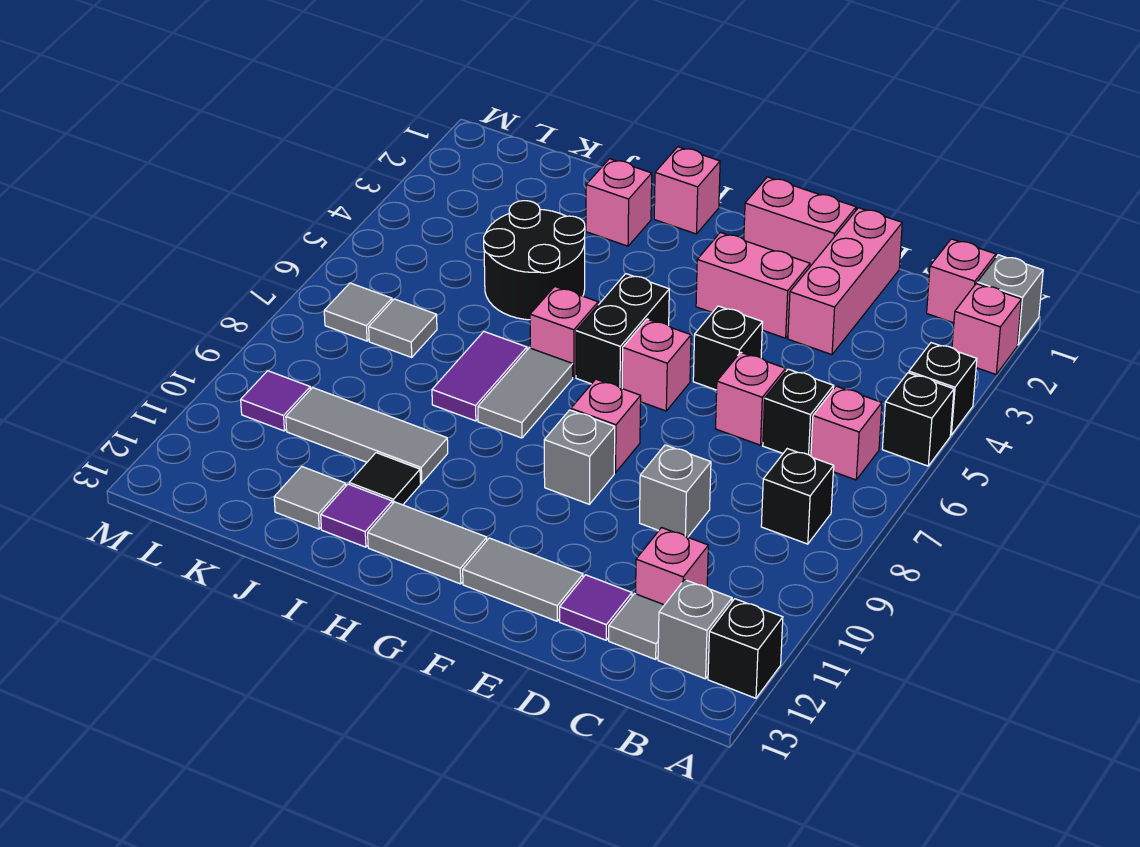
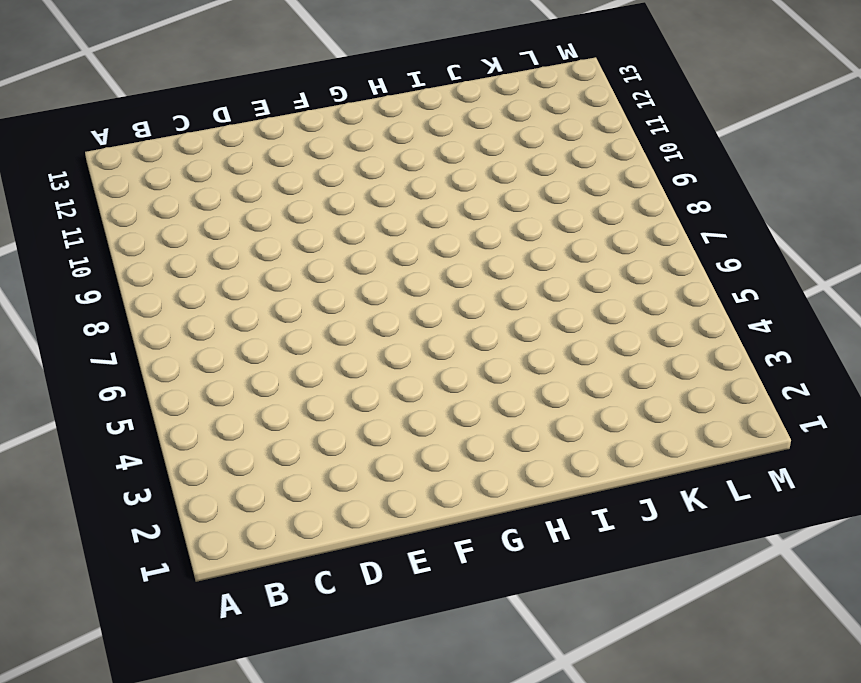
none -> grey 1x1 brick [977,255,1043,345]
none -> pink 1x1 brick [952,284,1021,374]
none -> black 1x1 brick [909,343,977,435]
none -> black 1x1 brick [882,373,954,466]

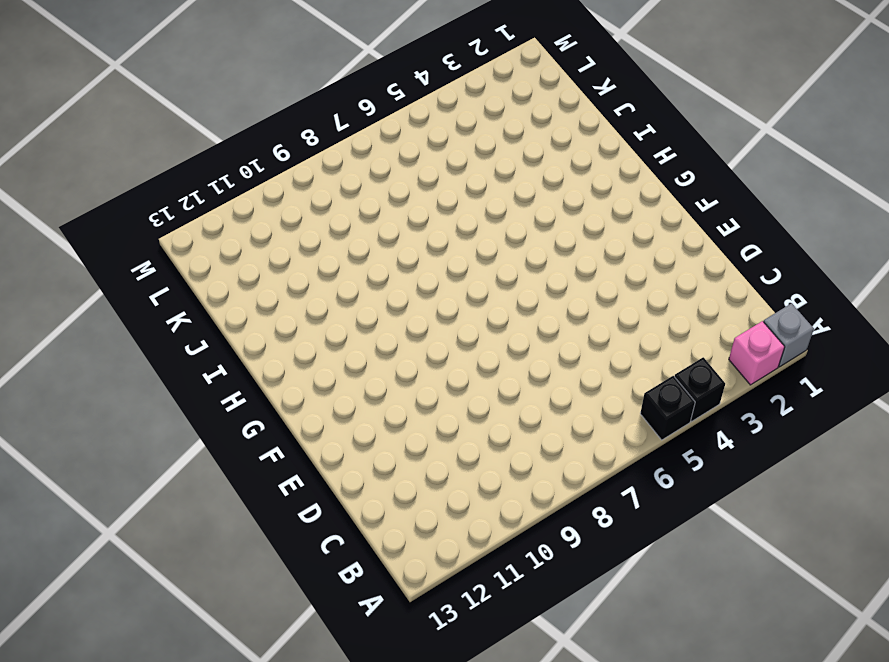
none -> black 1x1 brick [708,599,783,698]
none -> pink 1x1 brick [927,239,996,323]
none -> pink 1x1 brick [811,386,882,480]
none -> black 1x1 brick [761,449,834,544]

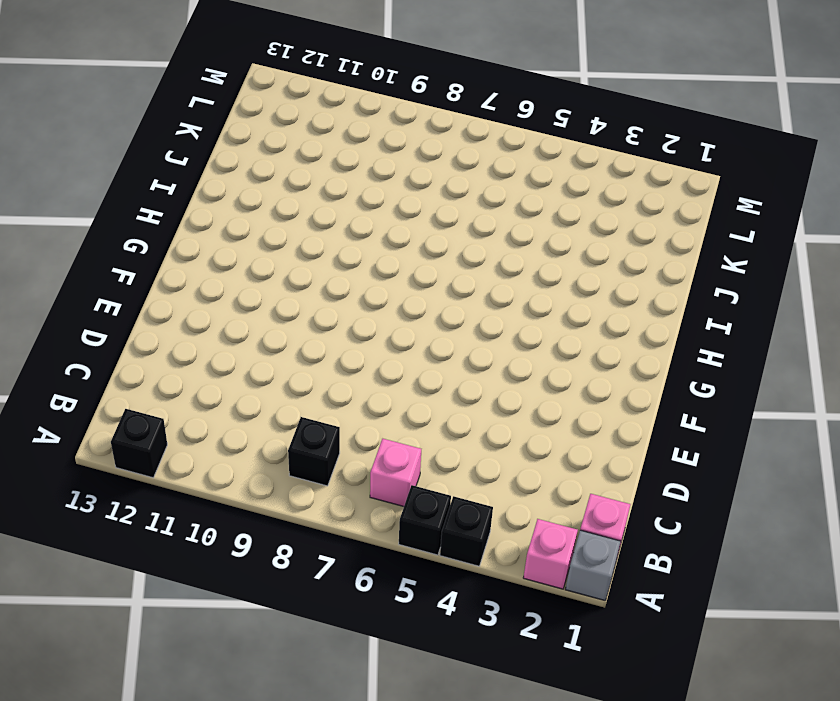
none -> grey 1x1 brick [658,580,732,679]
none -> black 1x1 brick [763,369,834,456]
none -> pink 1x1 brick [636,528,708,605]
none -> grey 1x1 tile [609,594,664,659]

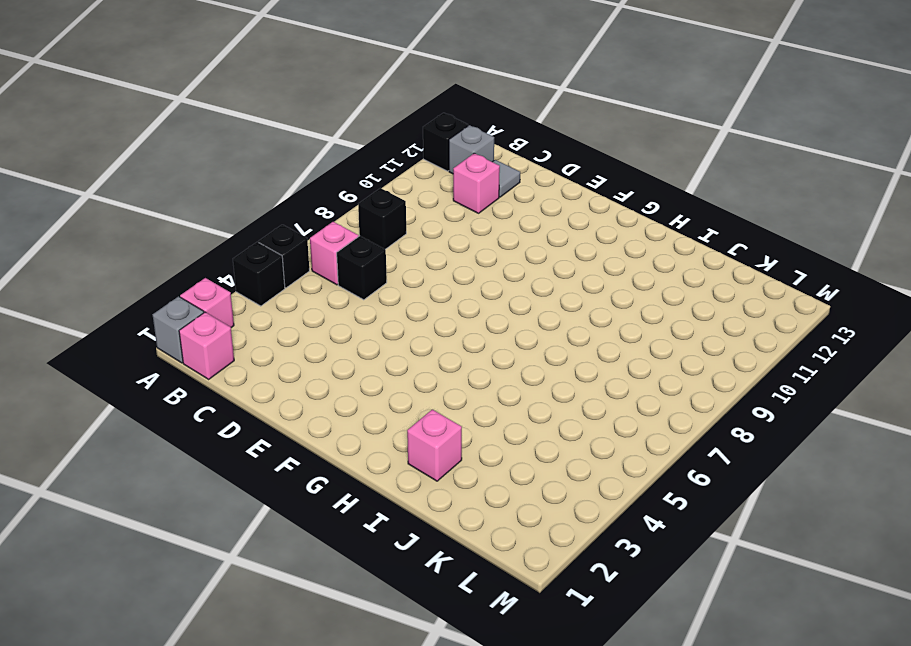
none -> pink 1x3 brick [788,208,902,355]
none -> pink 1x1 brick [715,352,786,445]
none -> grey 1x1 brick [640,445,711,537]
none -> purple 1x1 tile [560,575,632,640]

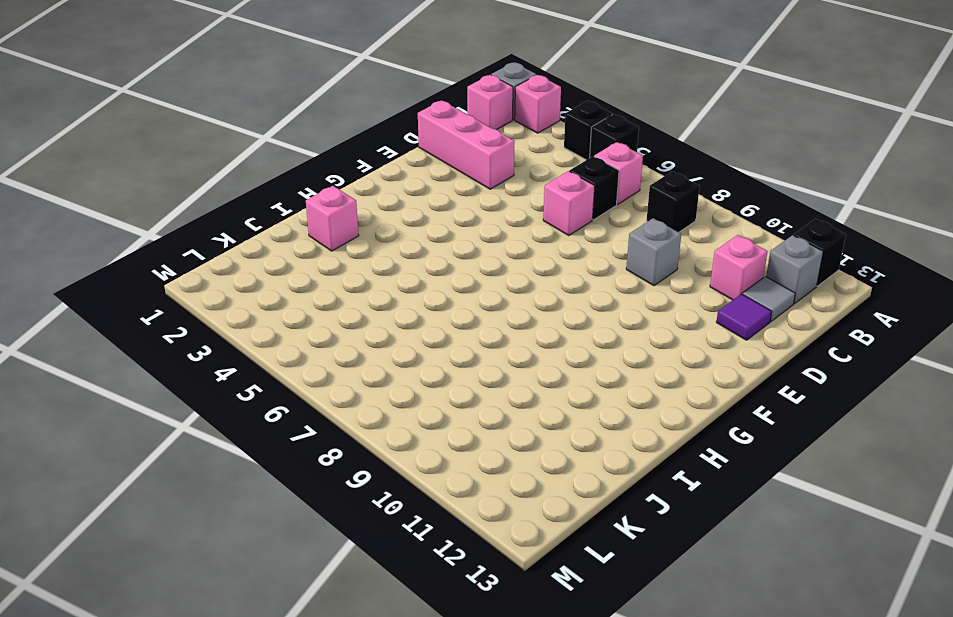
none -> pink 1x2 brick [744,177,856,266]
none -> pink 1x2 brick [696,232,810,338]
none -> black 1x1 brick [693,306,763,390]
none -> grey 1x2 tile [463,538,583,621]

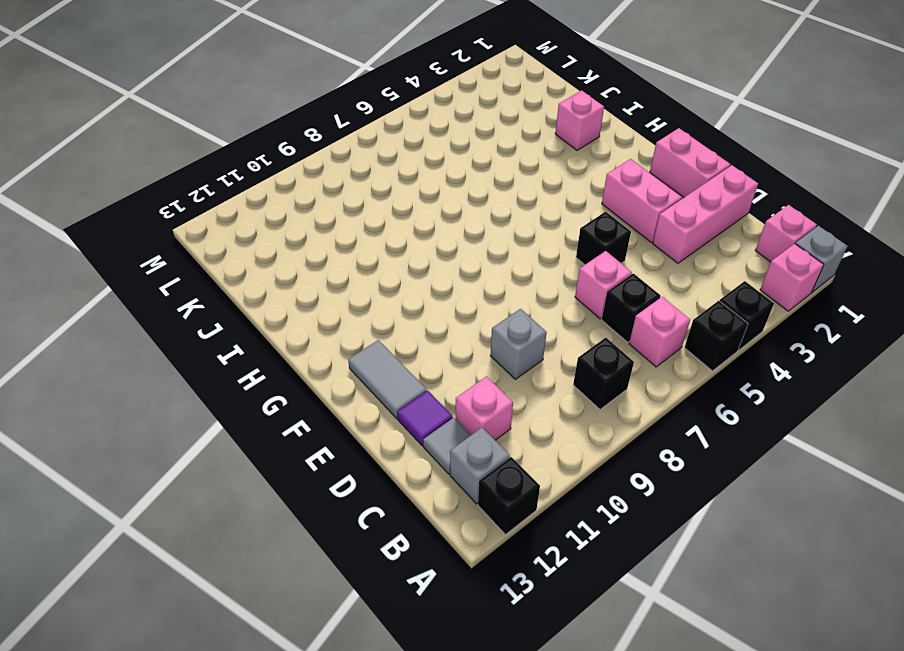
none -> pink 1x1 brick [622,319,691,411]
none -> pink 1x1 brick [571,379,641,473]
none -> grey 1x1 brick [544,410,615,504]
none -> black 1x2 brick [576,274,669,388]

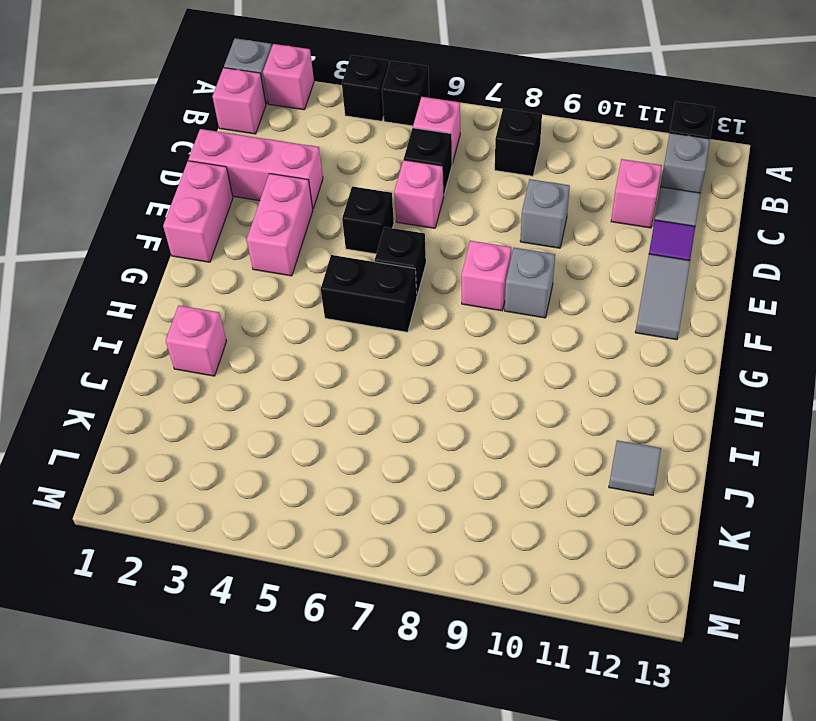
black 1x1 brick [375,227,426,296] -> pink 1x1 brick [622,319,691,411]
none -> grey 1x2 tile [368,502,487,584]
none -> pink 1x1 brick [654,147,720,234]
none -> pink 1x1 brick [530,287,598,377]
none -> grey 1x2 tile [478,348,573,438]

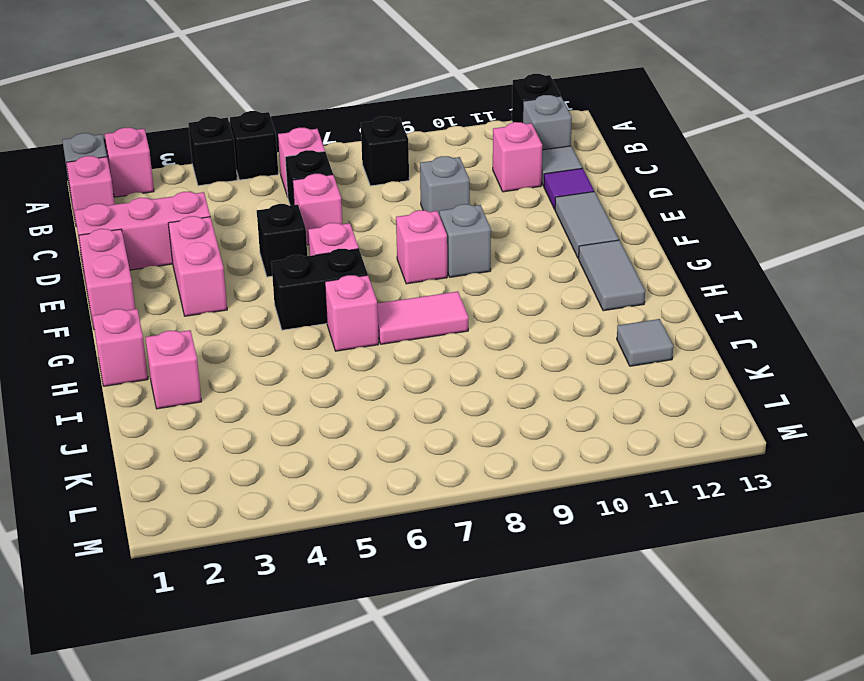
pink 1x2 tile [377,291,468,344] -> grey 1x2 tile [478,348,573,438]
none -> black 2x2 round brick [484,201,585,320]
none -> purple 1x2 tile [432,332,527,421]
none -> grey 1x3 tile [286,388,448,483]
none -> black 1x1 tile [349,453,421,505]

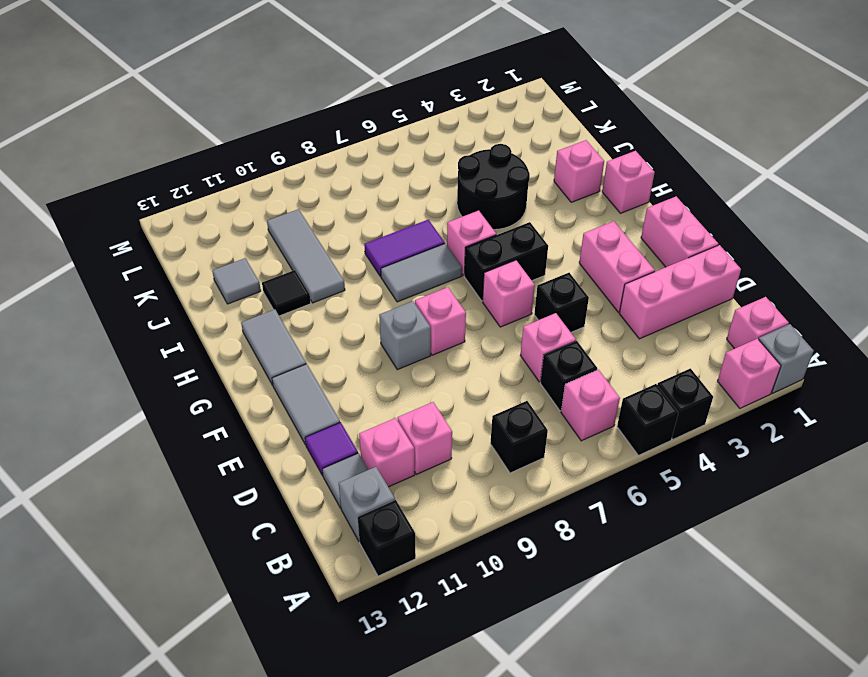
pink 1x1 brick [398,402,452,474] -> none
none -> grey 1x1 brick [640,445,711,537]
none -> purple 1x1 tile [321,484,392,547]
none -> grey 1x1 tile [369,299,437,357]
none -> grey 1x1 tile [324,283,392,341]

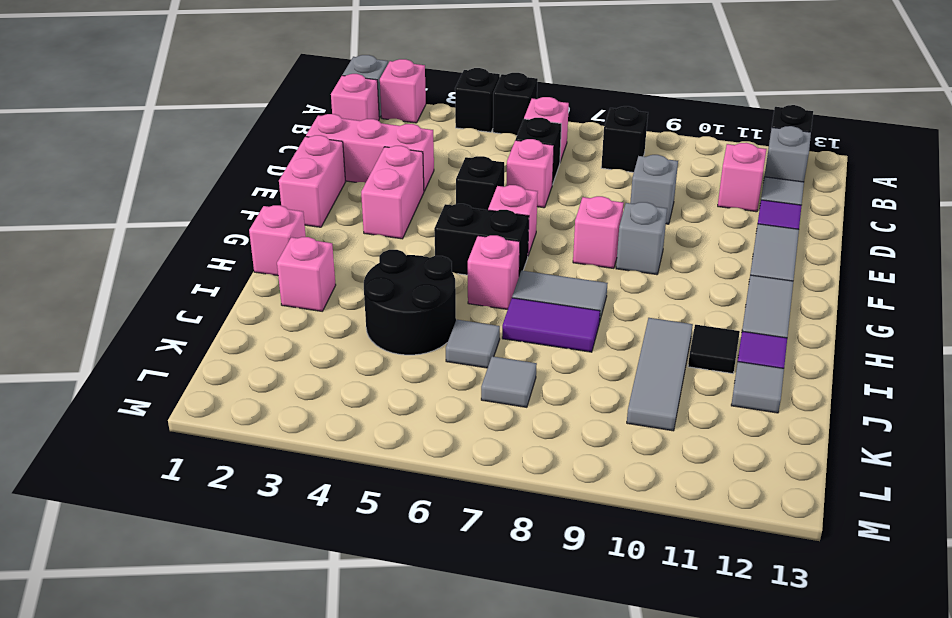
grey 1x1 tile [446,320,500,368] -> grey 1x1 tile moved to [324,283,392,341]
none -> purple 1x1 tile [241,371,310,431]

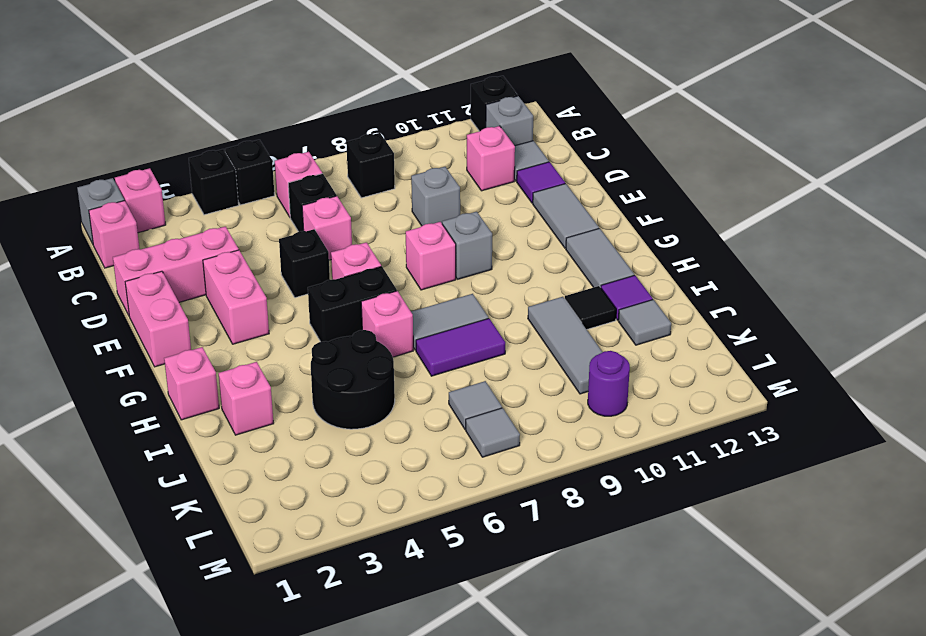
purple 1x1 round brick [588,351,630,416] -> purple 1x1 tile [241,371,310,431]

